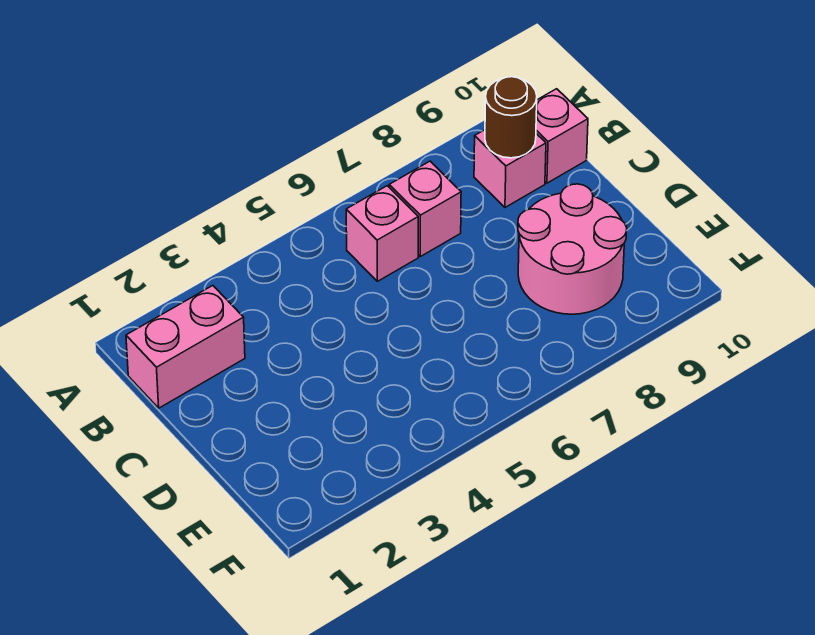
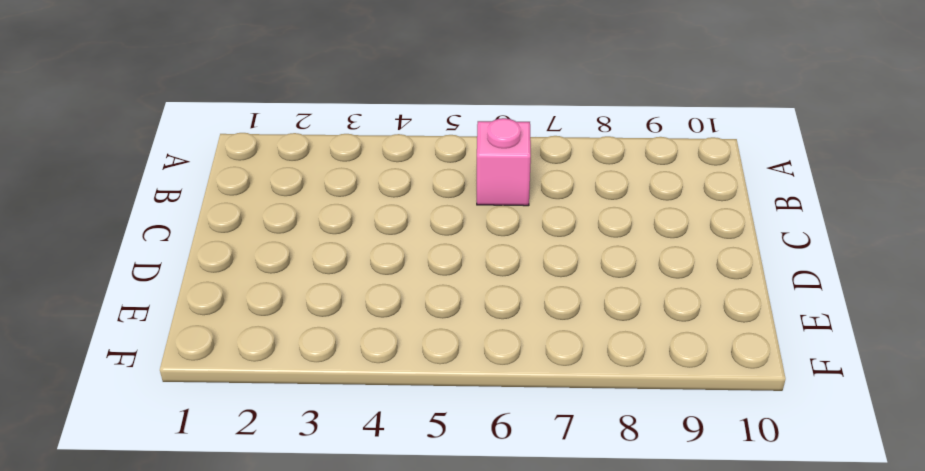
none -> pink 1x2 brick [126,286,245,408]
none -> pink 1x1 brick [389,161,461,257]

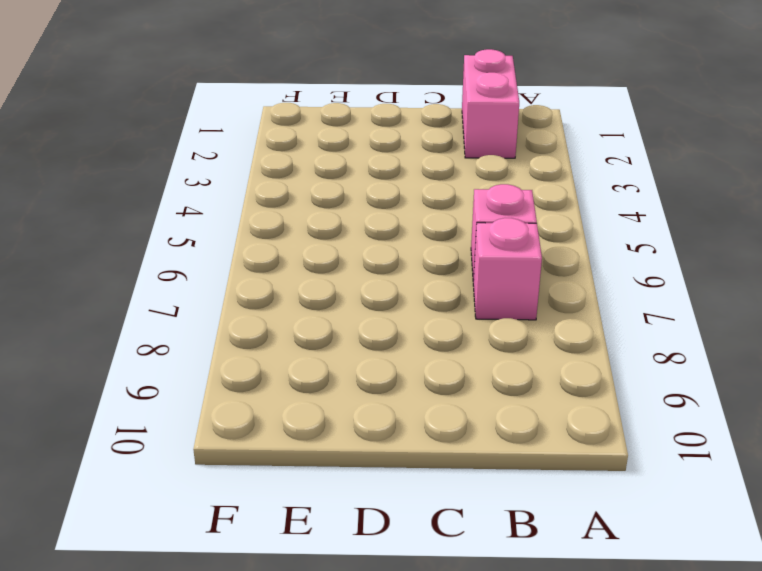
none -> pink 1x1 brick [474,130,546,207]
none -> pink 1x1 brick [536,89,588,183]

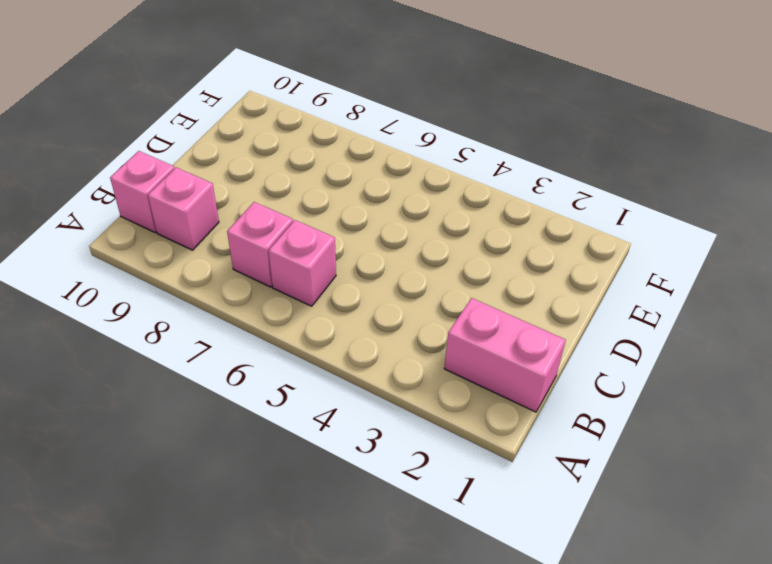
none -> pink 2x2 round brick [518,184,627,314]
none -> brown 1x1 round brick [485,77,537,158]

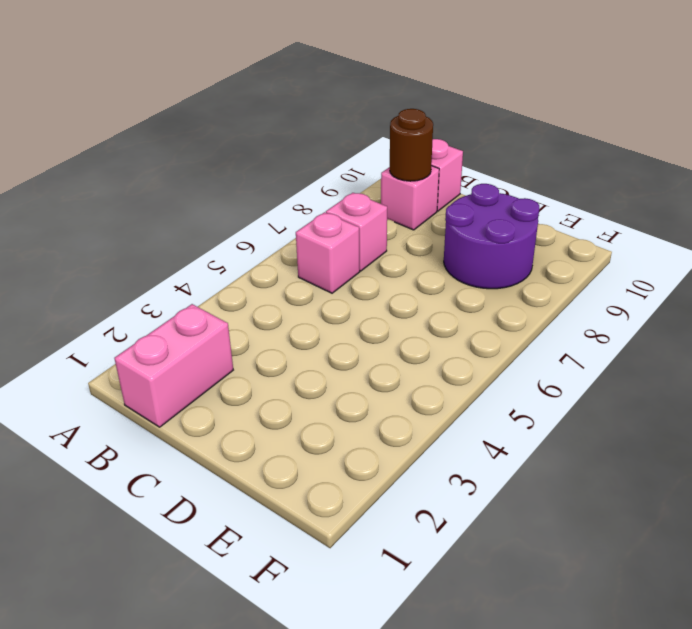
purple 2x2 round brick [444,184,539,289] -> pink 2x2 round brick [518,184,627,314]

